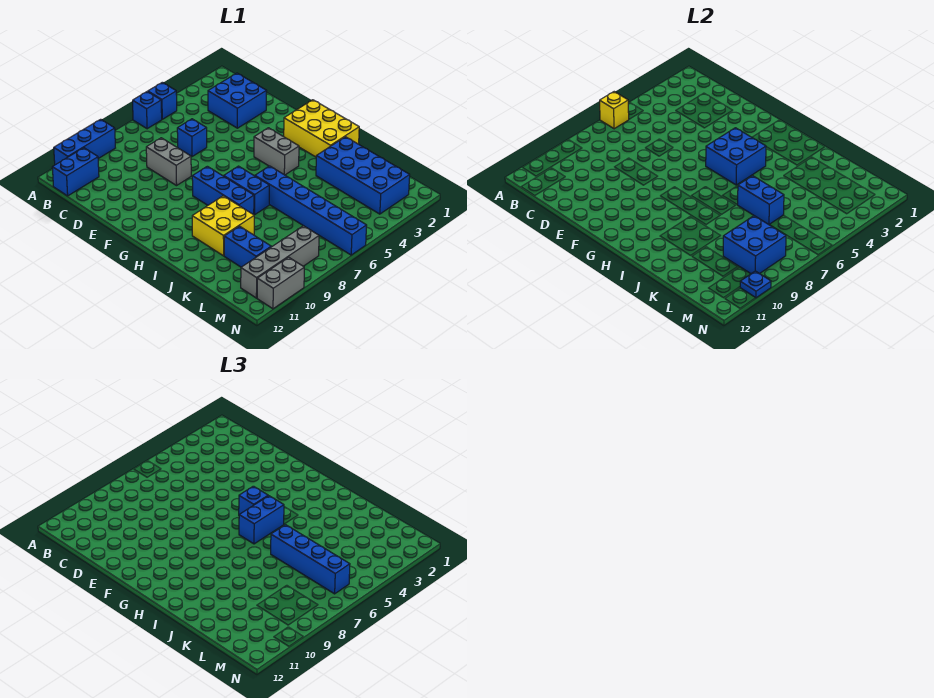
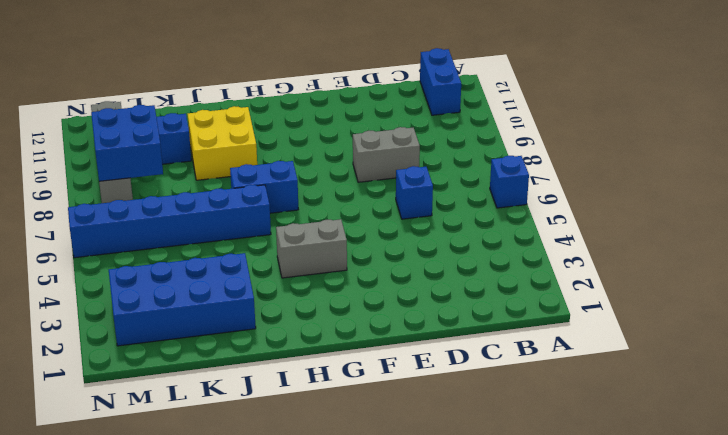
none -> blue 1x1 brick [148,82,177,119]
none -> blue 1x3 brick [54,119,115,165]
none -> blue 2x2 brick [208,73,267,128]

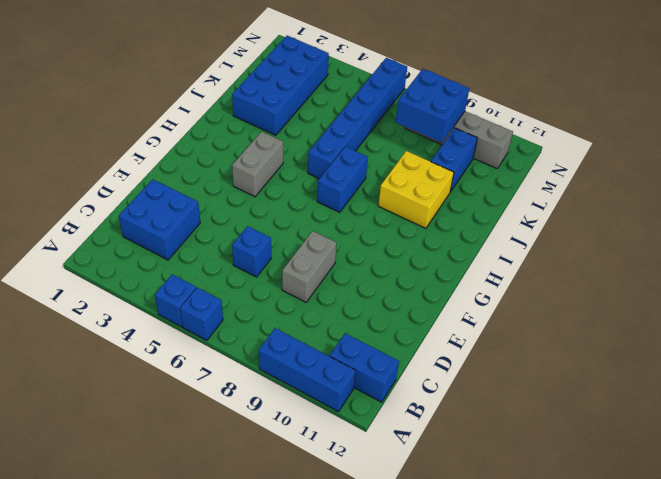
none -> yellow 2x3 brick [284,100,359,157]
none -> blue 1x3 brick [192,166,254,215]
none -> grey 1x2 brick [257,257,304,309]

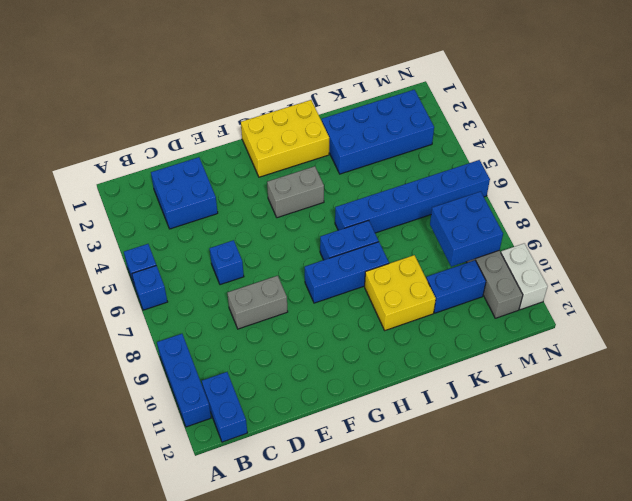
white 1x2 brick [501,243,548,310] -> grey 1x2 brick [257,257,304,309]
none -> yellow 1x1 brick [600,92,629,129]
none -> blue 2x2 brick [706,128,766,185]
none -> blue 1x2 brick [738,176,784,225]

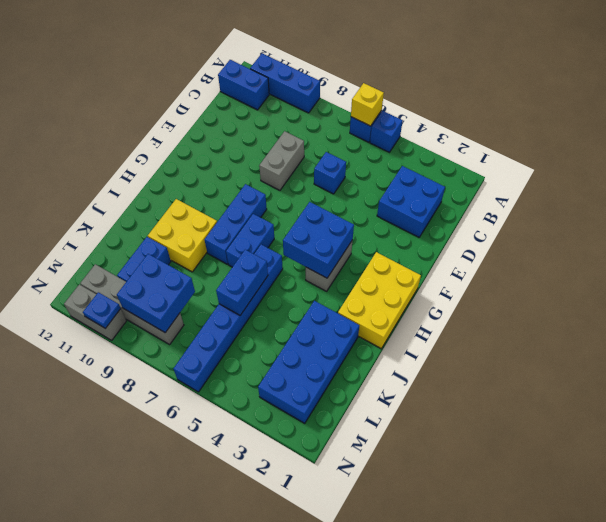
none -> blue 1x1 brick [239,486,268,515]
none -> blue 1x2 brick [239,496,284,544]
none -> blue 1x4 brick [271,525,350,594]

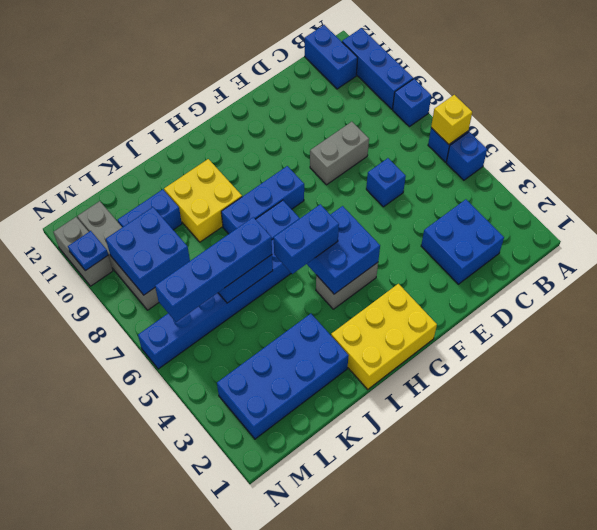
blue 1x1 brick [393,79,431,127] -> blue 1x1 brick moved to [239,486,268,515]
blue 1x2 brick [274,204,339,274] -> blue 1x2 brick turned to [239,496,284,544]

